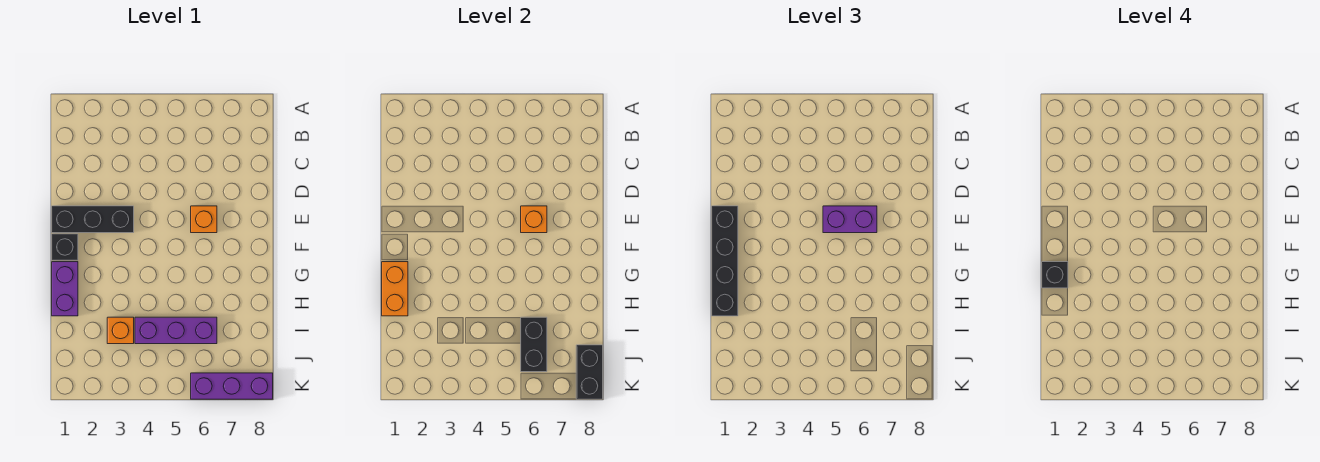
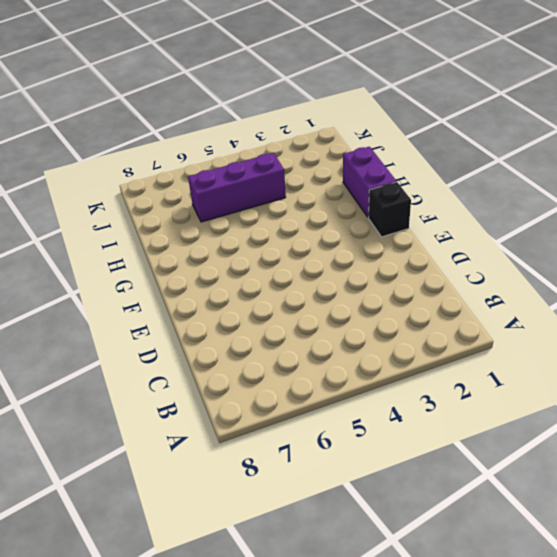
none -> black 1x3 brick [52,206,134,233]
none -> orange 1x1 brick [191,206,217,233]
none -> orange 1x1 brick [107,317,134,344]

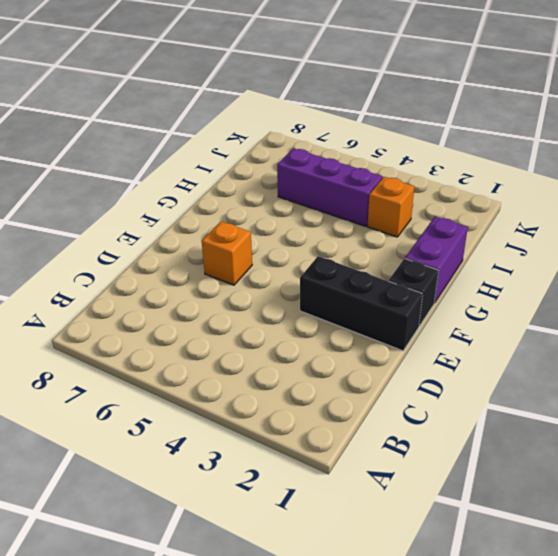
none -> purple 1x3 brick [191,373,273,399]
none -> orange 1x1 brick [521,206,547,233]
none -> orange 1x2 brick [382,262,408,316]

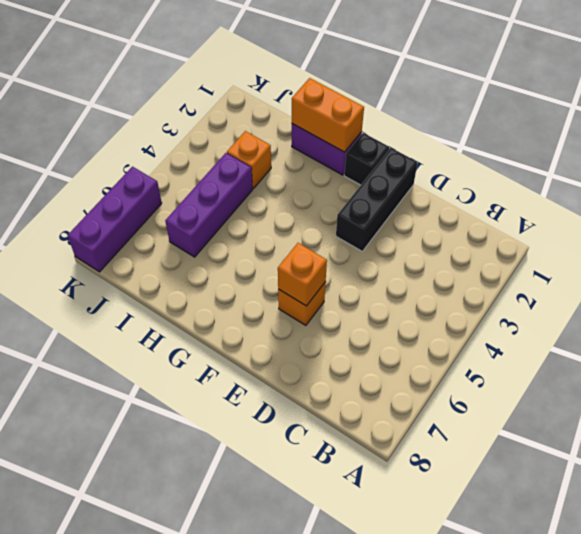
none -> black 1x2 brick [521,317,547,372]
none -> black 1x2 brick [576,345,603,399]
none -> black 1x4 brick [712,206,738,316]

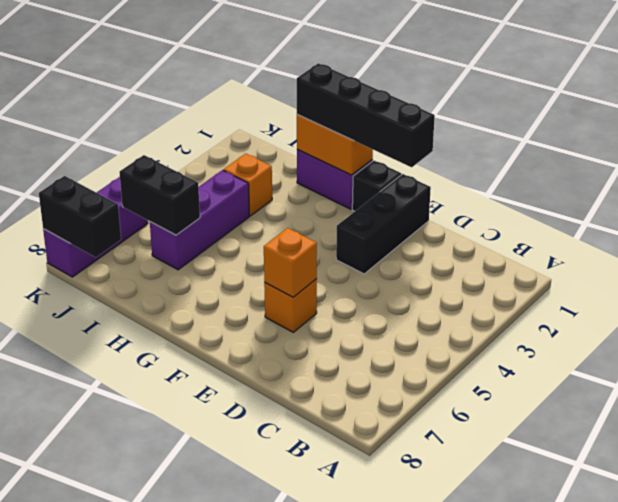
none -> purple 1x2 brick [823,206,877,233]
none -> black 1x1 brick [1042,262,1068,288]

